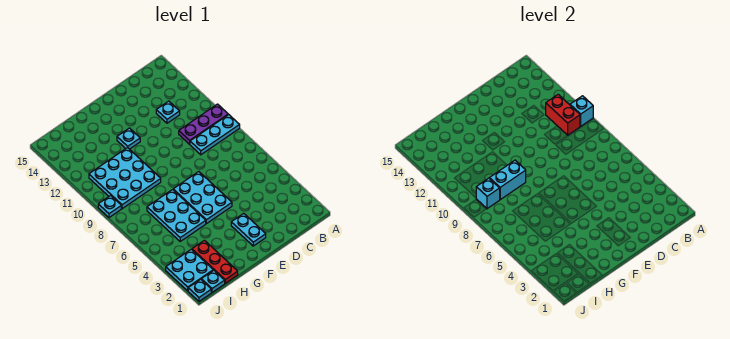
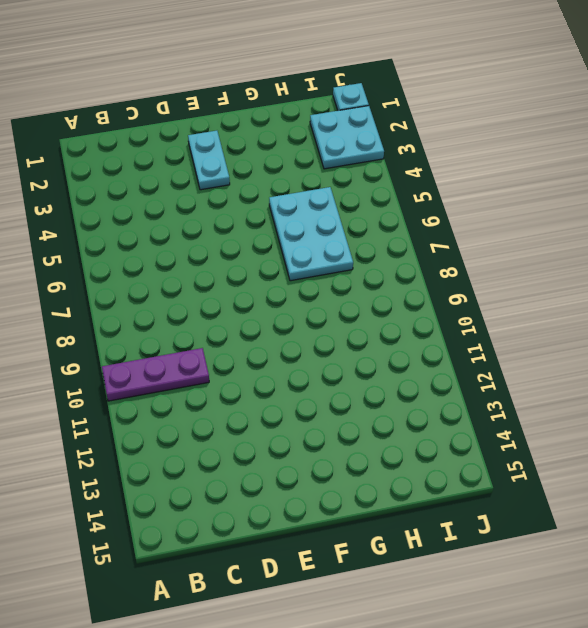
none -> cyan 1x3 plate [190,115,240,155]
none -> cyan 1x1 plate [156,101,180,123]
none -> cyan 2x3 plate [173,172,232,224]

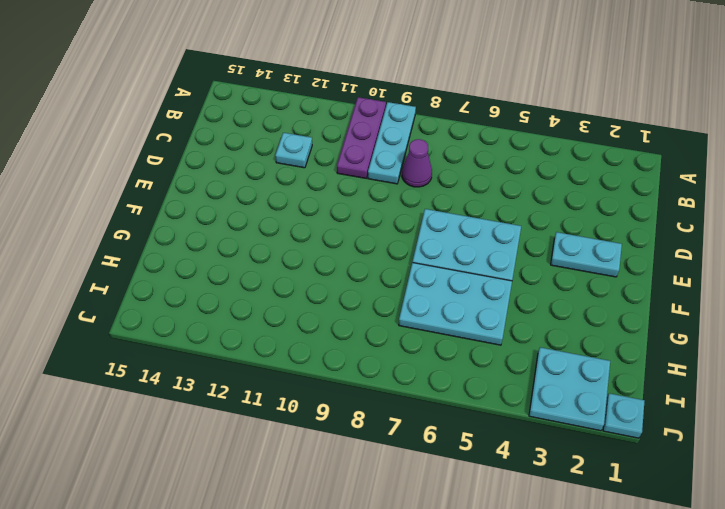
purple 1x1 cone [402,139,432,187] -> none
none -> cyan 1x1 plate [117,128,140,149]
none -> cyan 3x3 plate [89,147,161,209]
none -> red 1x3 plate [192,240,238,284]

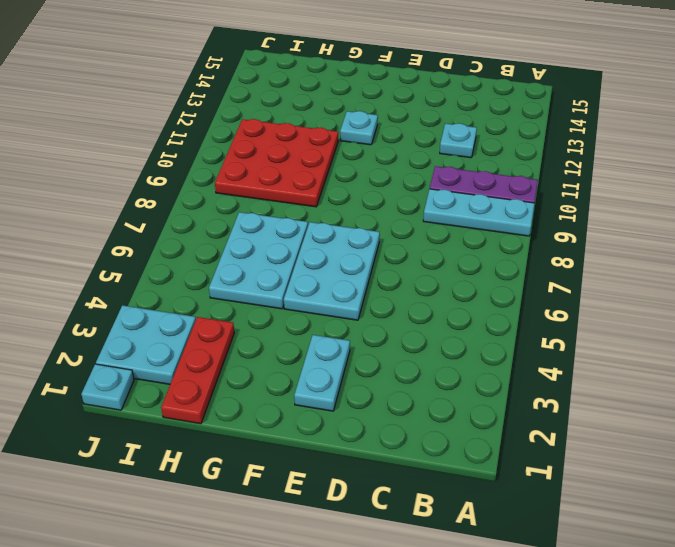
red 3x3 plate [215,119,338,207] -> cyan 3x3 plate [89,147,161,209]
none -> cyan 1x1 plate [201,270,225,292]
none -> cyan 1x1 plate [98,195,121,218]
none -> cyan 1x1 brick [570,96,593,126]

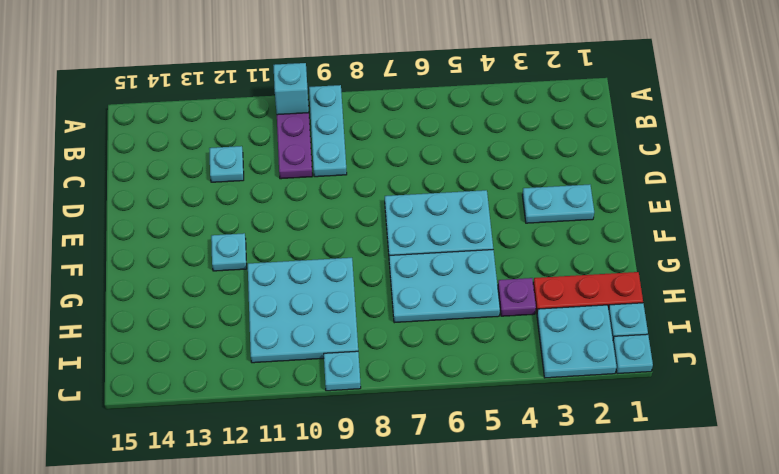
purple 1x1 plate [498,278,536,316] -> none
none -> red 1x2 brick [546,94,580,135]
none -> cyan 1x2 brick [489,160,526,200]
none -> cyan 1x1 brick [476,178,500,209]

